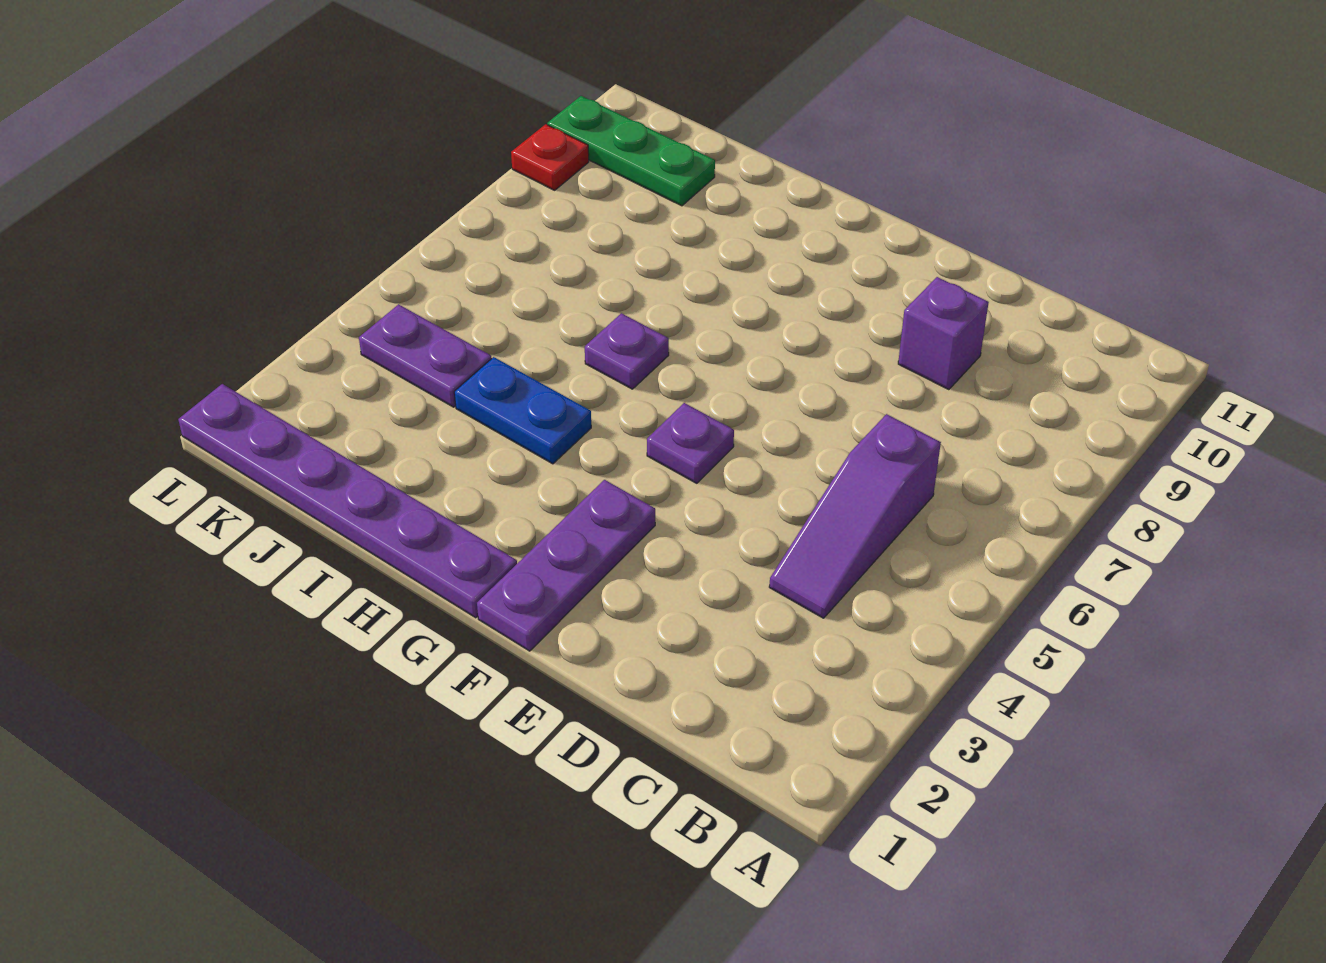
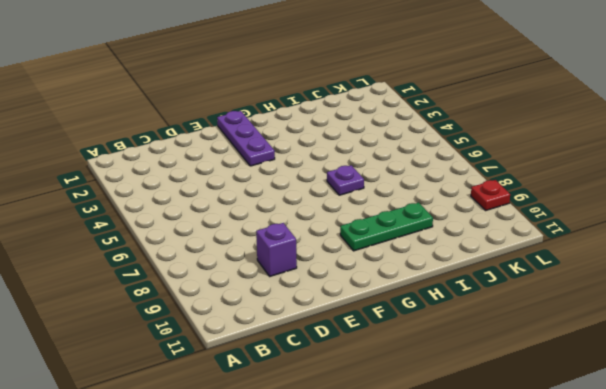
green 1x3 plate [340,203,433,251] -> green 1x3 plate moved to [547,96,715,206]
none -> purple 1x3 slope [769,414,941,618]
none -> purple 1x1 plate [647,403,734,483]

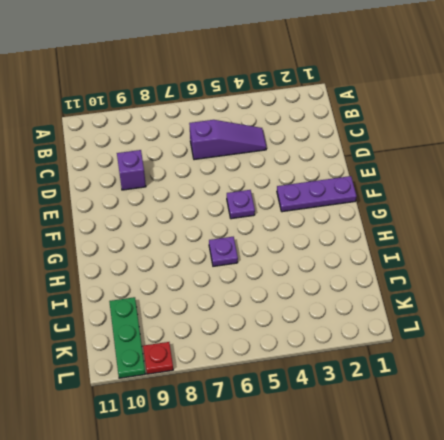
none -> purple 1x6 plate [178,384,517,618]
none -> blue 1x2 plate [454,357,591,464]

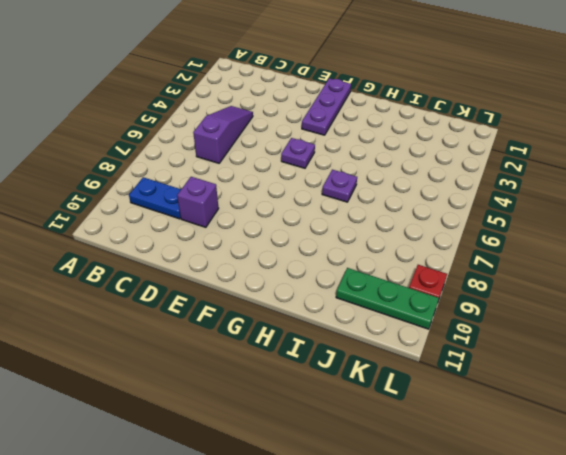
blue 1x2 plate [129,177,181,219] -> blue 1x2 plate moved to [454,357,591,464]
none -> purple 1x6 plate [178,384,517,618]
none -> purple 1x2 plate [359,304,492,407]

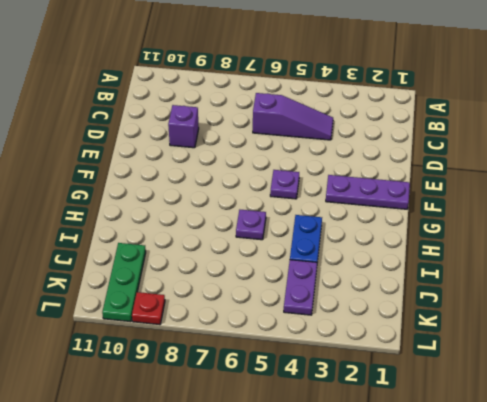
none -> purple 1x6 plate [178,384,517,618]

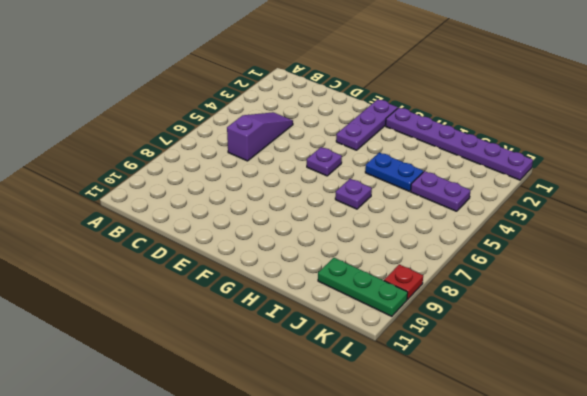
none -> purple 1x1 brick [898,277,989,390]

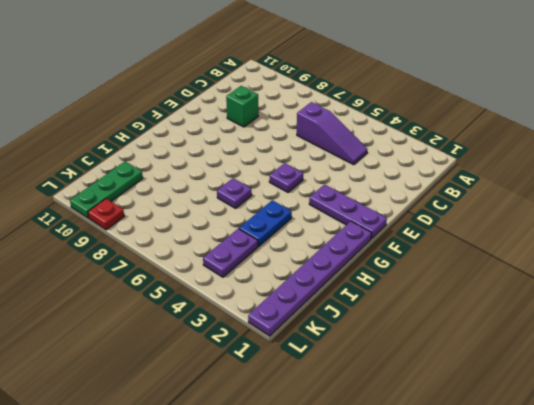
green 1x1 brick [226,86,258,127] -> purple 1x1 brick [898,277,989,390]

